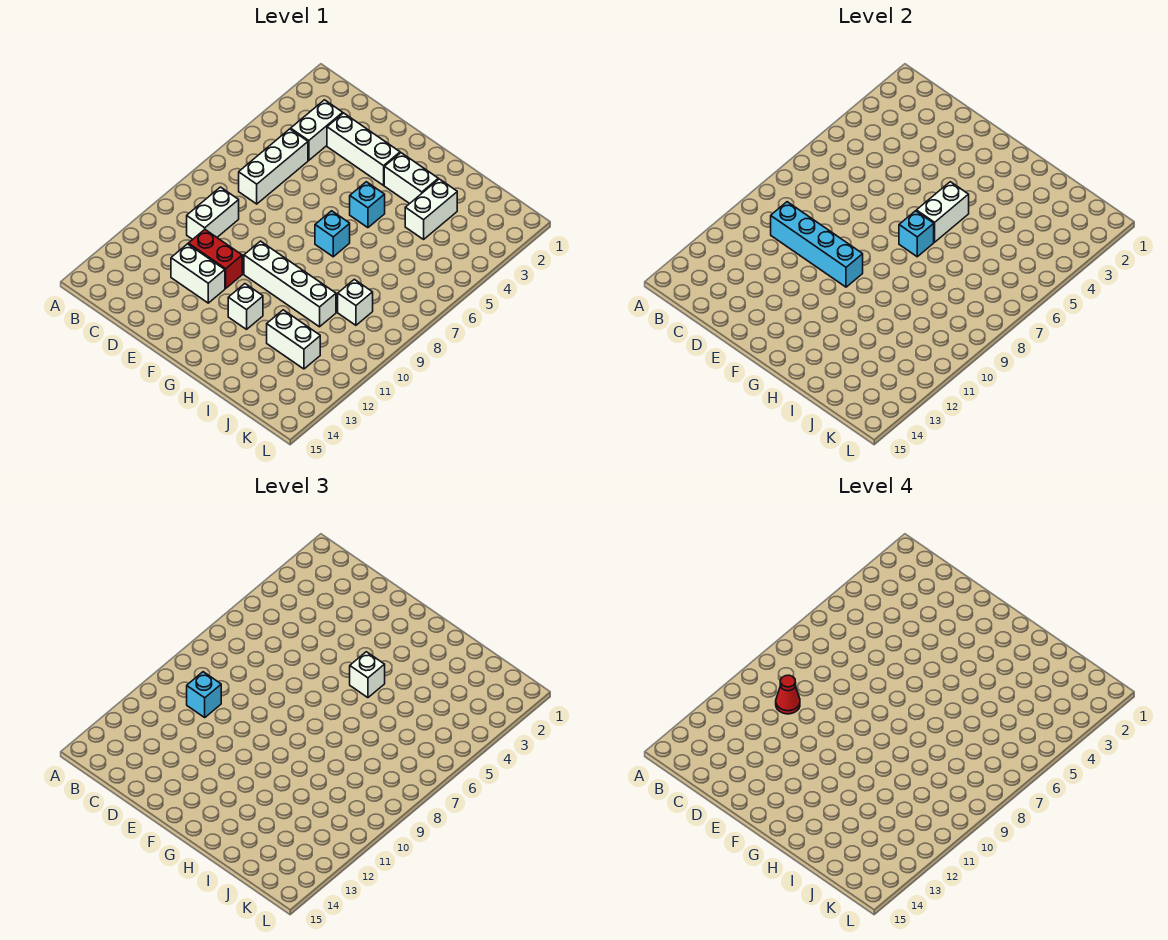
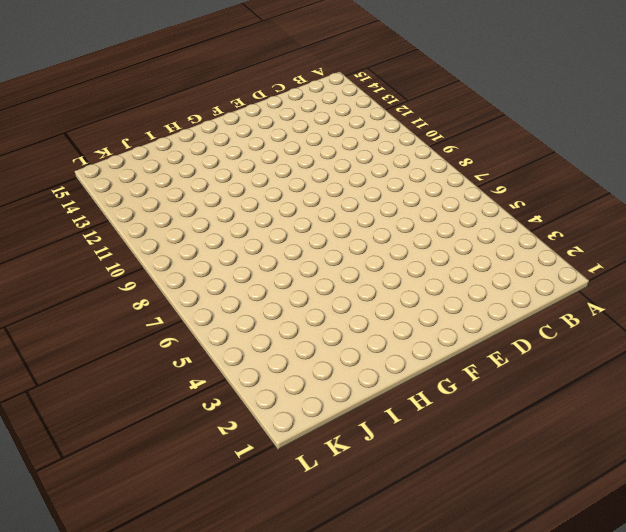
none -> white 1x2 brick [291,100,343,160]
none -> white 1x3 brick [239,129,308,204]
none -> white 1x2 brick [187,187,239,239]

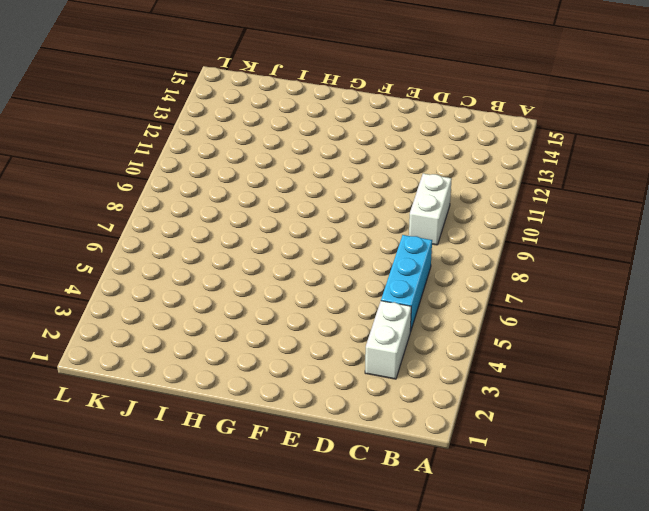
cyan 1x3 brick [381,235,432,332] -> white 1x3 brick [239,129,308,204]
none -> white 1x3 brick [327,113,400,185]
none -> red 1x2 brick [188,230,242,288]
none -> white 1x2 brick [171,244,225,303]

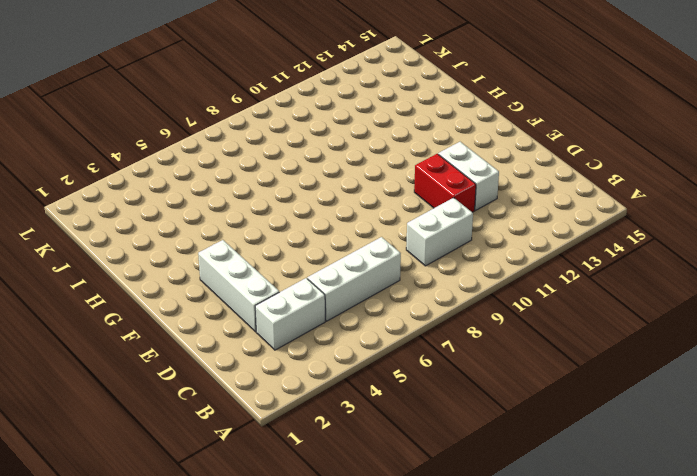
none -> white 1x4 brick [244,241,336,327]
none -> white 1x2 brick [384,153,438,204]
none -> cyan 1x1 brick [350,182,385,228]

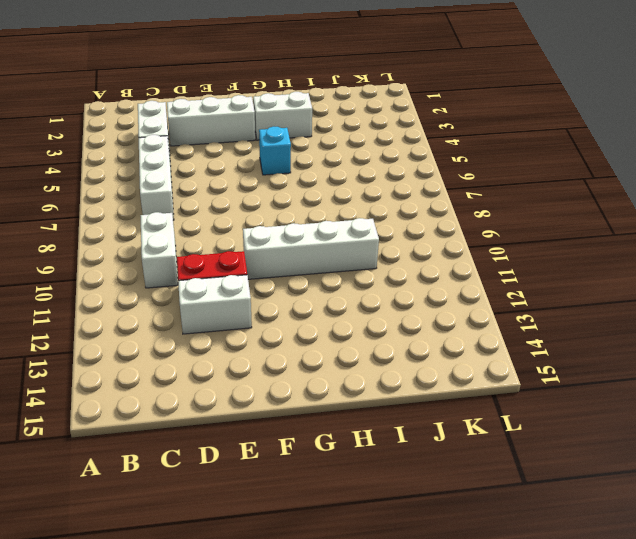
none -> cyan 1x1 brick [315,211,350,257]
none -> white 1x1 brick [228,284,263,329]
none -> white 1x2 brick [405,179,457,239]

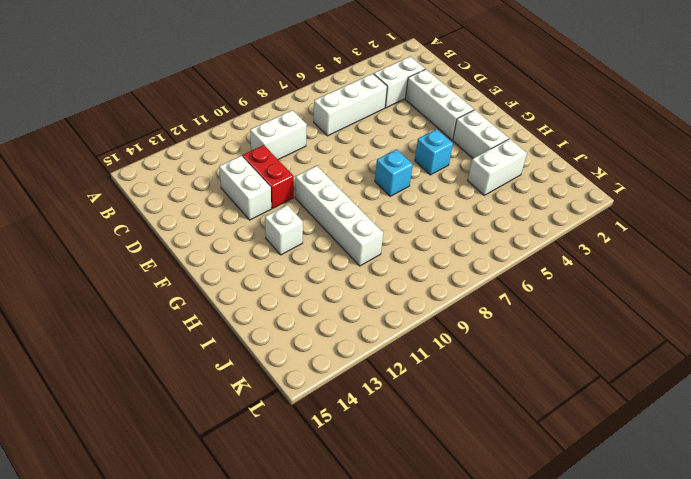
none -> white 1x2 brick [267,310,320,369]
none -> white 1x1 brick [338,279,373,325]
none -> cyan 1x4 brick [771,202,863,287]

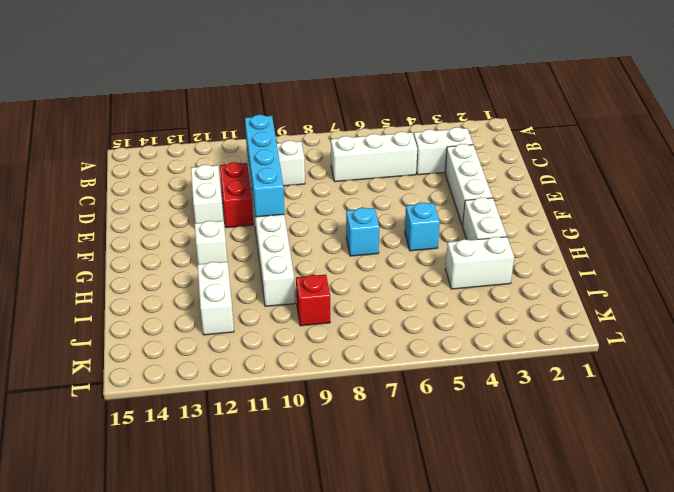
red 1x1 brick [296,275,330,326] -> white 1x1 brick [338,279,373,325]
none -> white 1x2 brick [916,182,969,242]
none -> cyan 1x1 brick [899,211,934,257]
none -> cyan 1x1 brick [187,672,221,717]

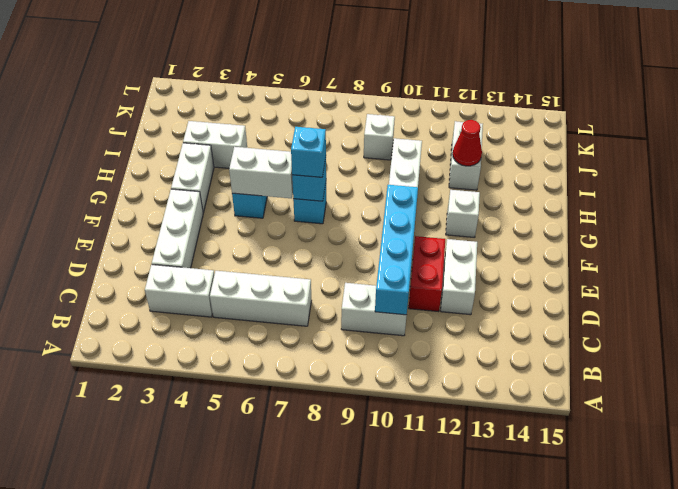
cyan 1x1 brick [291,127,326,177] -> cyan 1x1 brick moved to [187,672,221,717]
red 1x1 cone [453,120,482,166] -> red 1x1 cone moved to [776,675,800,714]
none -> white 1x1 brick [350,652,385,698]

